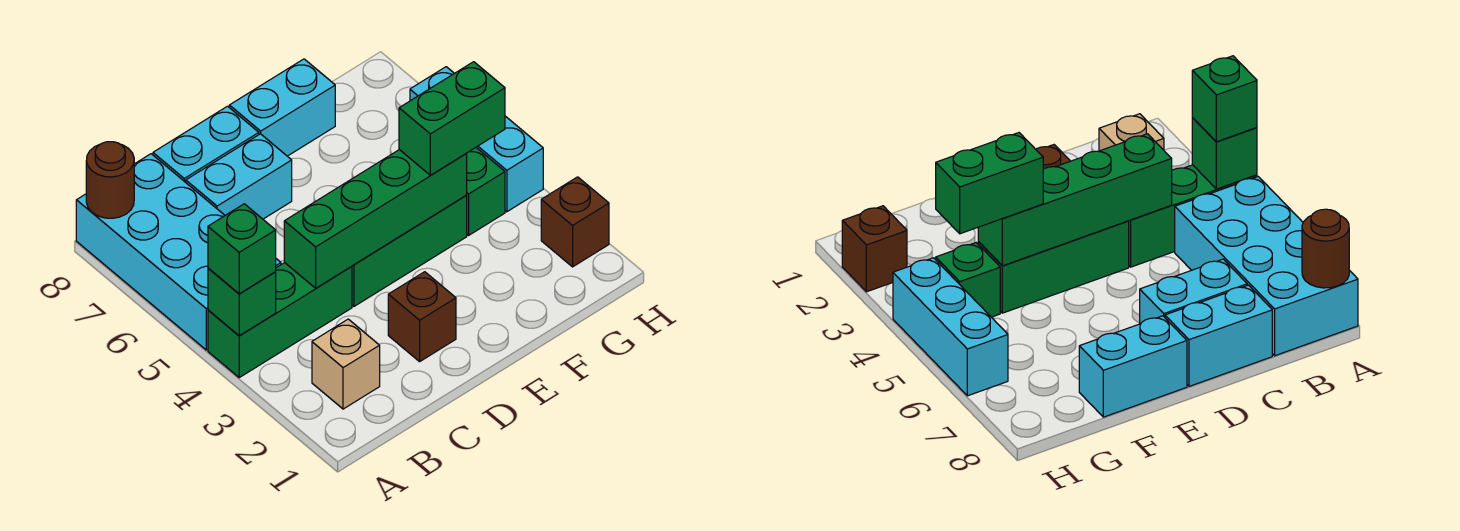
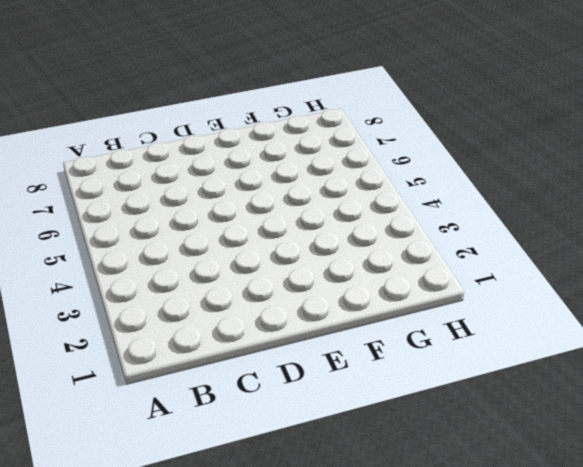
none -> green 1x3 brick [208,263,352,377]
none -> cyan 2x4 brick [76,154,281,350]
none -> tan 1x1 brick [312,319,380,409]

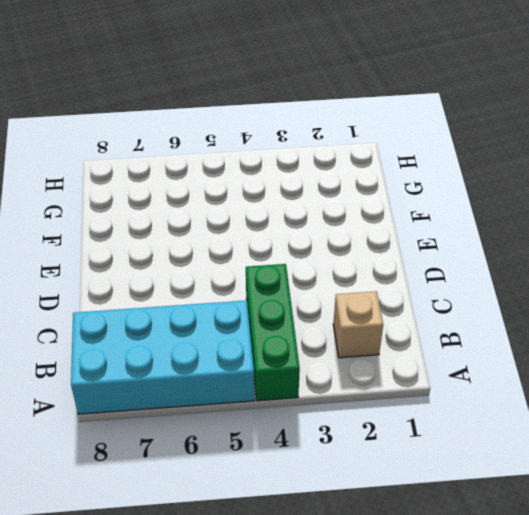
none -> cyan 1x2 brick [186,134,292,219]
none -> cyan 1x2 brick [153,106,259,182]
none -> brown 1x1 brick [388,272,456,362]

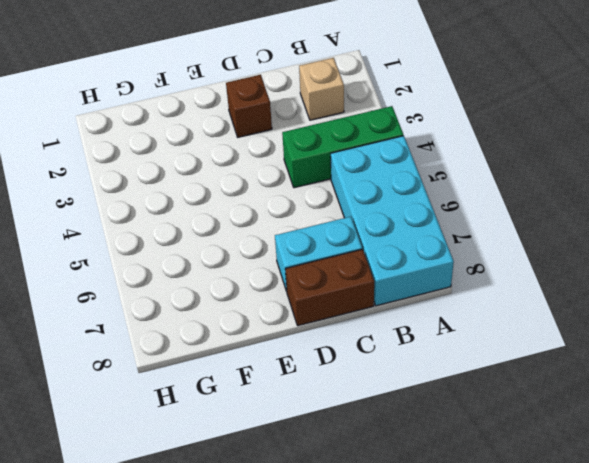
brown 1x2 brick [286,249,374,326] -> cyan 1x2 brick [153,106,259,182]
none -> green 1x3 brick [352,195,467,306]
none -> cyan 1x2 brick [229,59,335,156]
none -> green 1x1 brick [467,148,505,235]

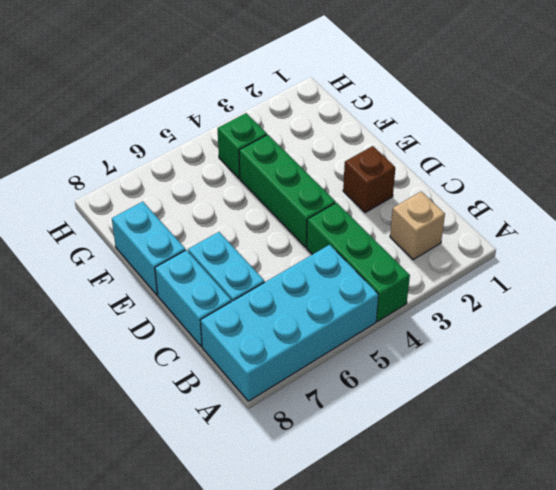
none -> brown 1x1 brick [541,177,609,267]
none -> cyan 1x3 brick [410,67,543,212]
none -> green 1x1 brick [208,268,276,336]

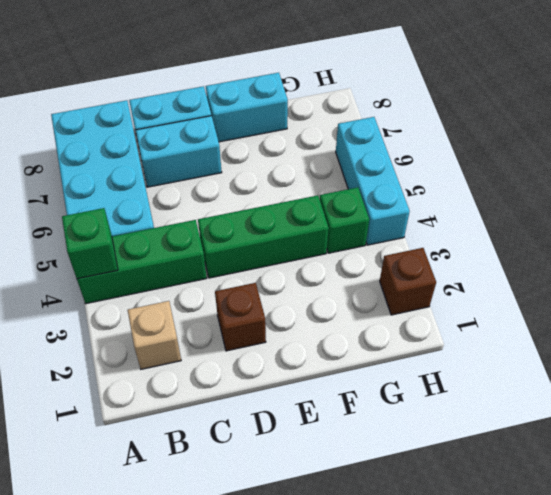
none -> brown 1x1 round brick [86,142,134,218]
none -> green 1x4 brick [284,150,467,288]
none -> green 1x1 brick [208,204,276,294]

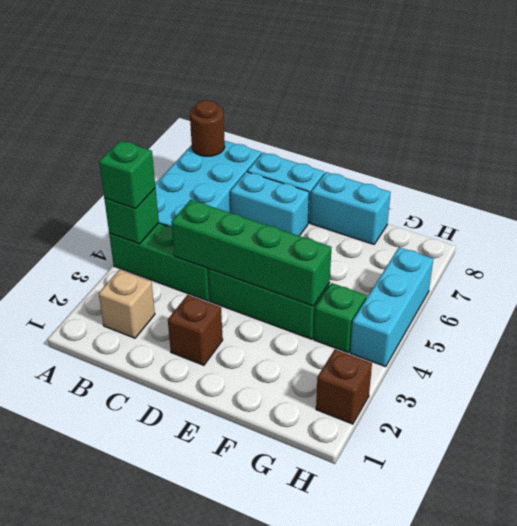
none -> green 1x2 brick [399,62,505,175]

